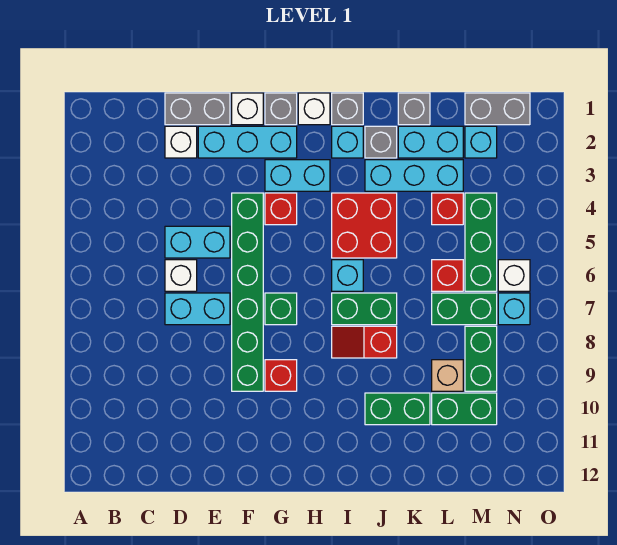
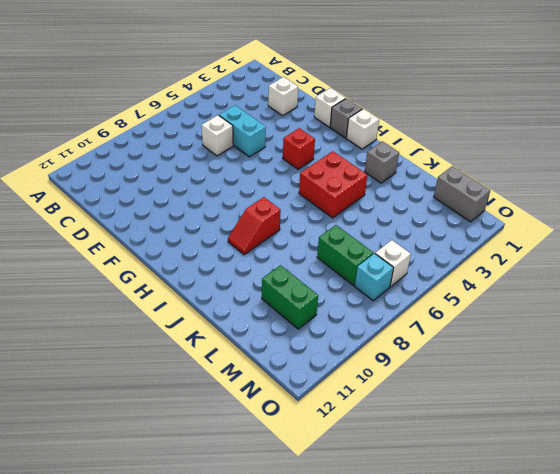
red 1x2 slope [228,197,281,255] -> red 1x2 slope turned to [332,326,397,358]
none -> grey 1x2 brick [165,93,230,125]
none -> cyan 1x2 brick [165,293,230,325]
none -> cyan 1x3 brick [198,126,297,158]
none -> green 1x6 brick [232,193,263,391]

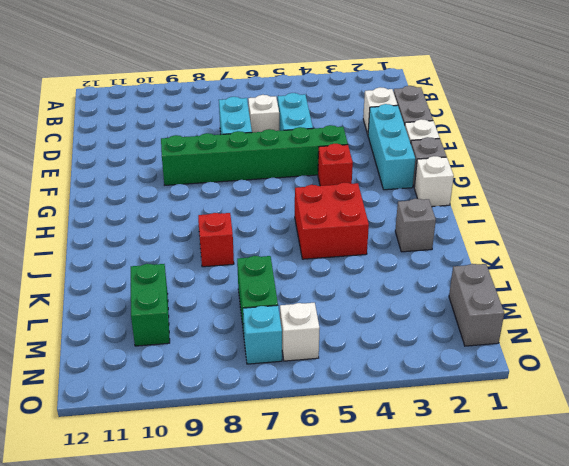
none -> cyan 1x2 brick [265,160,330,191]
none -> green 1x1 brick [265,293,297,325]
none -> red 1x1 brick [265,360,297,391]
none -> grey 1x1 brick [332,93,363,125]

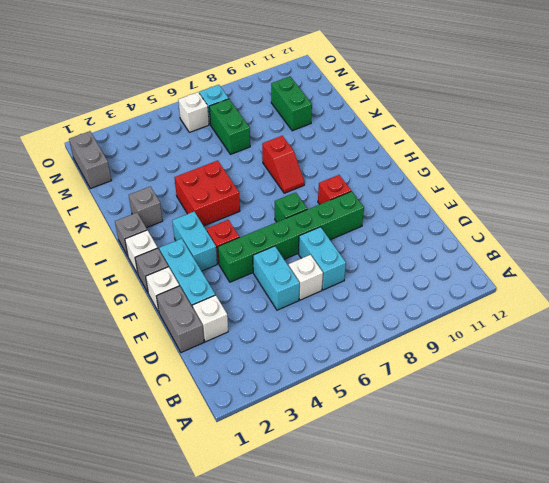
none -> cyan 1x1 brick [332,126,363,158]
none -> cyan 1x1 brick [332,260,363,291]
none -> green 1x2 brick [332,293,397,325]
none -> cyan 1x3 brick [365,160,463,191]

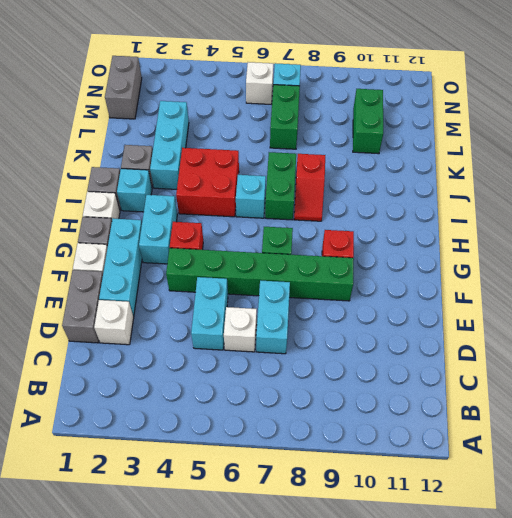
none -> green 1x2 brick [365,393,430,425]
none -> grey 1x1 brick [398,93,430,125]
none -> cyan 1x2 brick [398,126,463,158]
none -> red 1x1 brick [432,193,463,225]

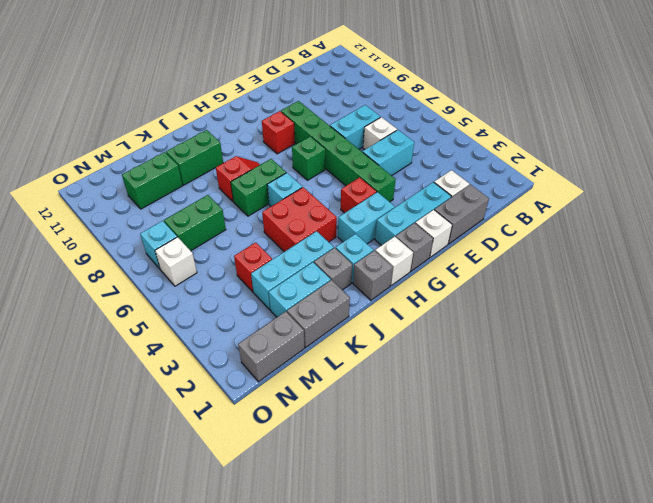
grey 1x2 brick [287,280,350,347] -> grey 1x1 brick [398,93,430,125]
none -> red 1x1 brick [432,260,463,291]
none -> tan 1x1 brick [432,360,463,391]
none -> cyan 1x1 brick [465,126,497,158]
none -> green 1x3 brick [465,193,497,291]

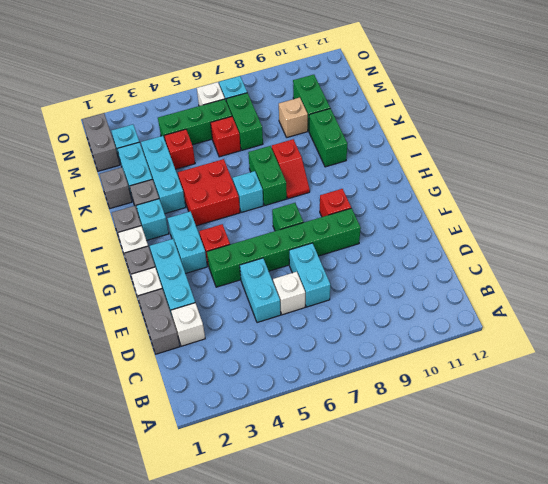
none -> green 1x2 brick [465,326,497,391]

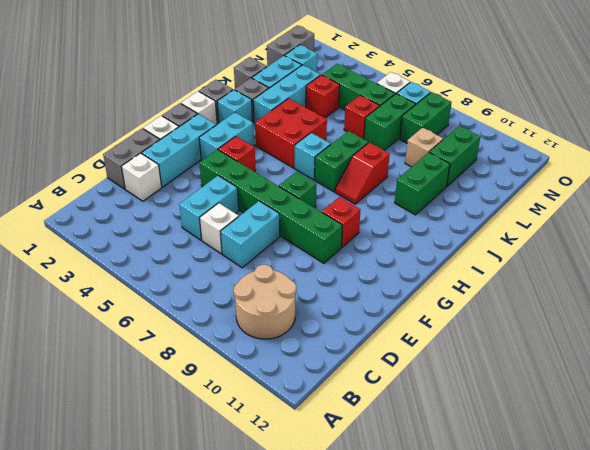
tan 2x2 round brick [234,265,296,339] -> none
green 1x2 brick [400,92,452,143] -> green 1x2 brick turned to [465,326,497,391]

